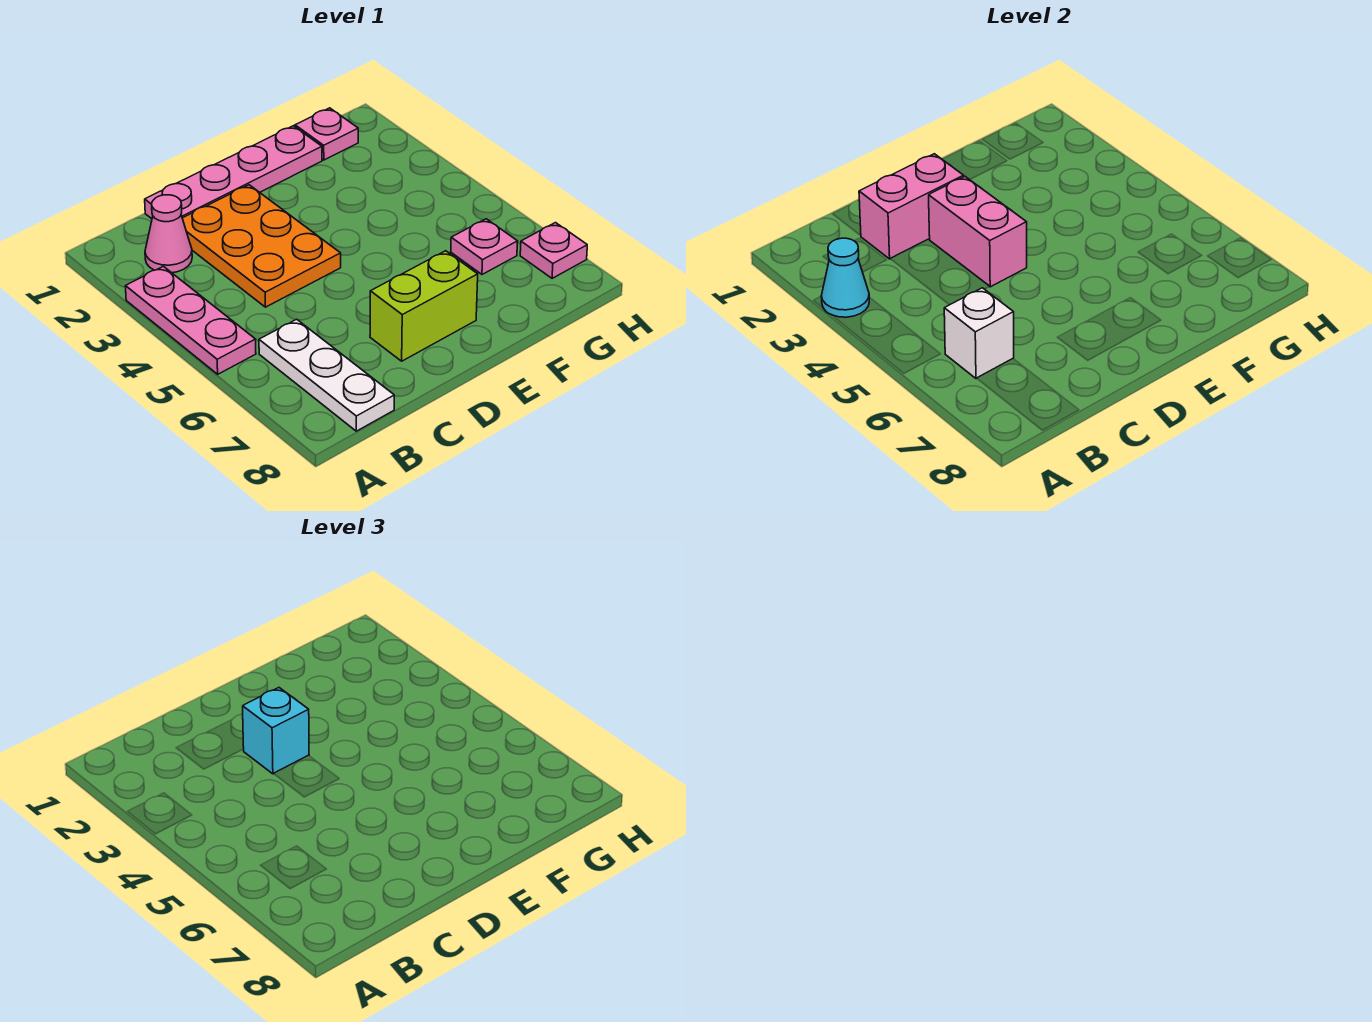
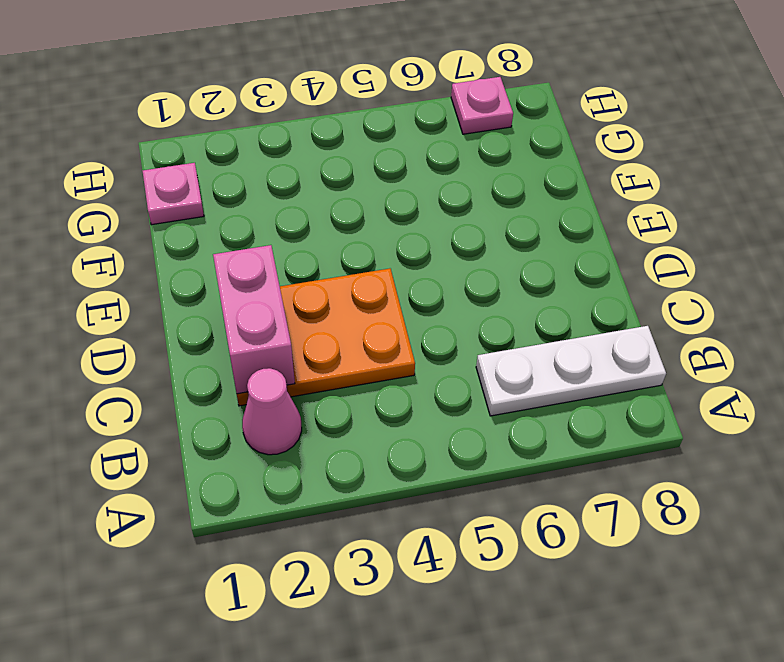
none -> pink 1x3 plate [125,266,256,374]
none -> pink 1x4 plate [145,126,322,219]
none -> lime 1x2 brick [370,251,478,361]

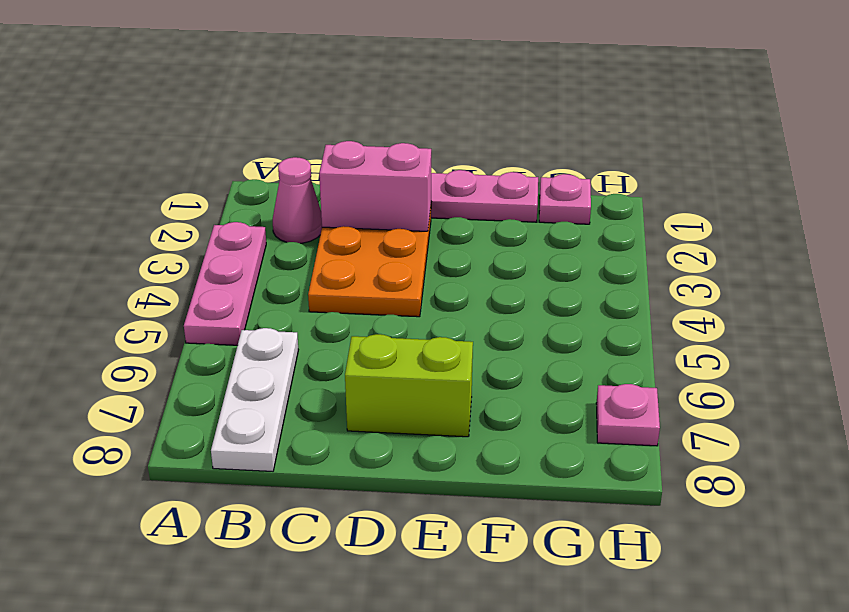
none -> pink 1x1 plate [451,219,518,274]
none -> cyan 1x1 cone [821,238,869,317]
none -> white 1x1 brick [944,288,1014,379]

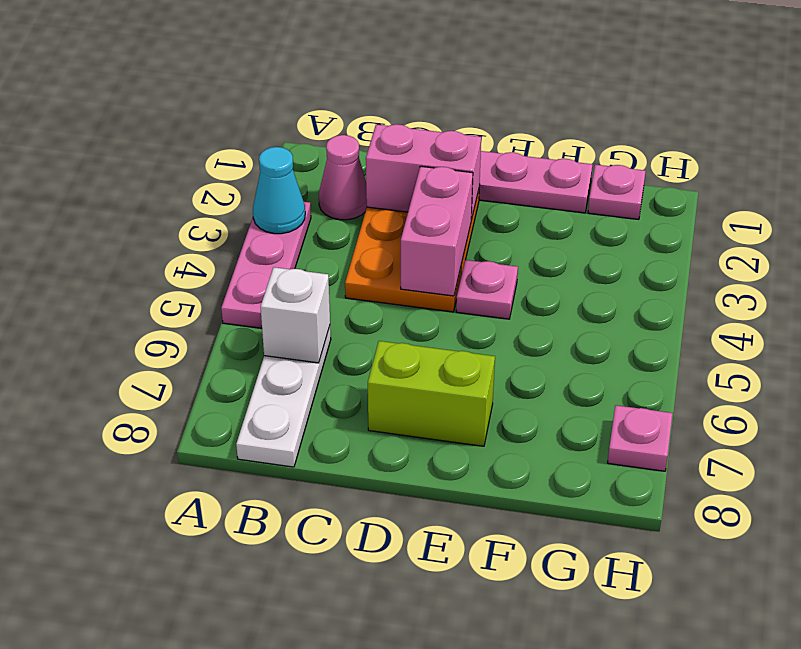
pink 1x1 plate [456,260,518,319] -> pink 1x1 plate moved to [451,219,518,274]
none -> cyan 1x1 brick [243,688,309,774]

